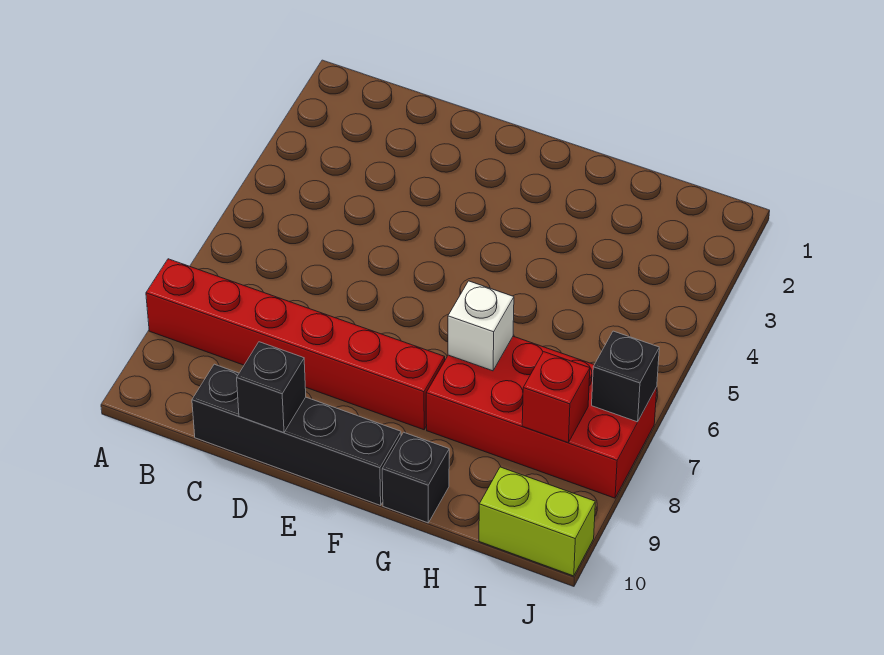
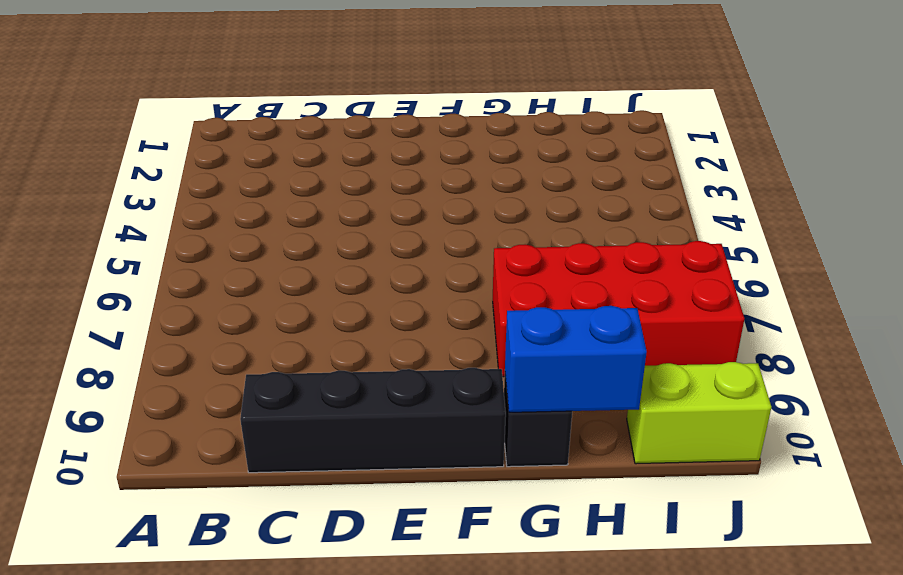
blue 1x2 brick [505,306,647,412] -> none
none -> red 1x6 brick [146,259,445,430]
none -> black 1x1 brick [237,342,306,433]

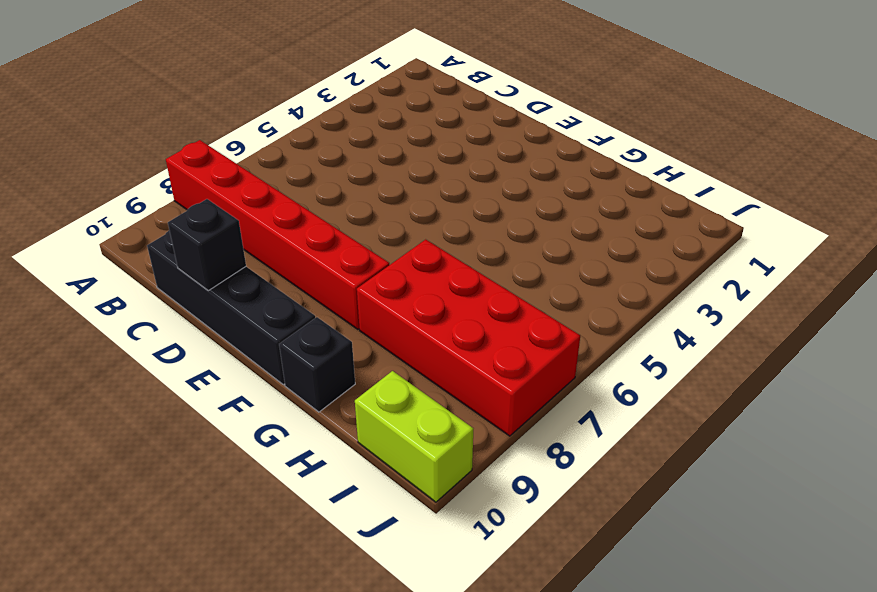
none -> white 1x1 brick [448,281,514,371]
none -> red 1x1 brick [522,352,590,442]

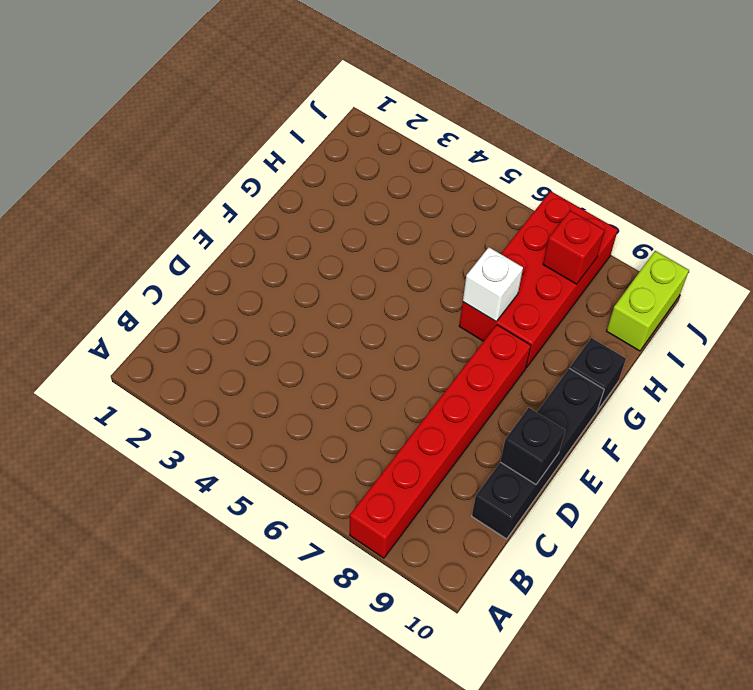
none -> black 1x1 brick [592,331,659,422]

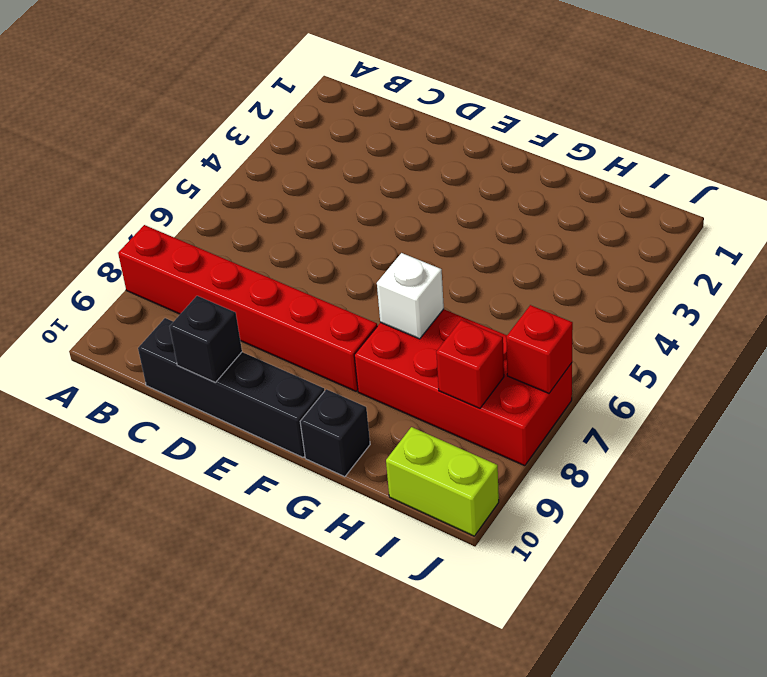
red 1x1 brick [506,305,573,393] -> black 1x1 brick [592,331,659,422]

